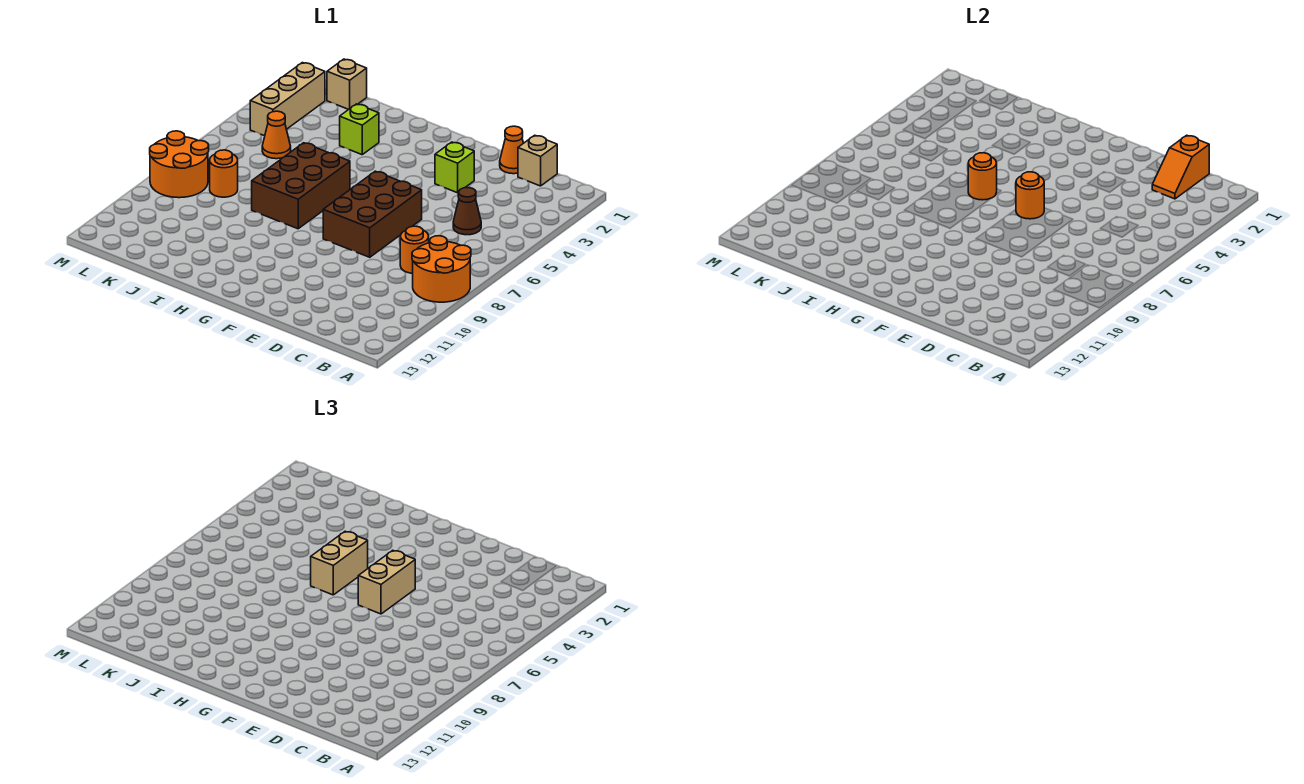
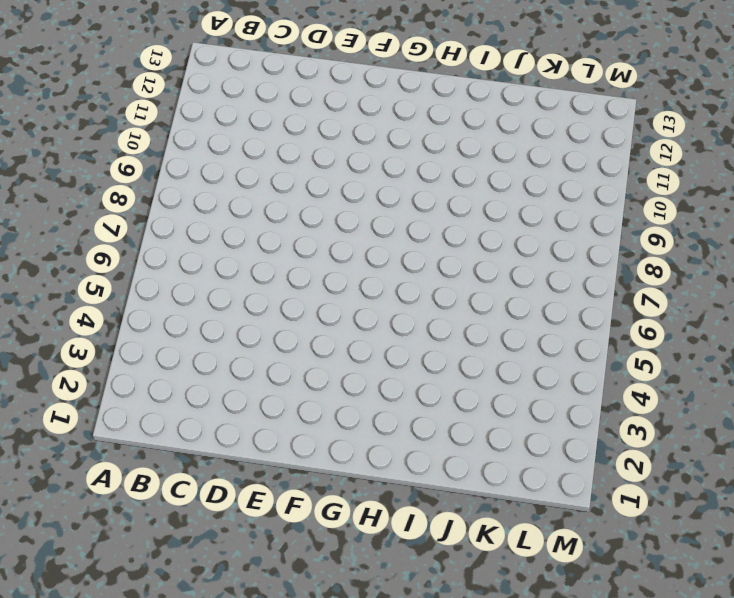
none -> orange 2x2 round brick [412,236,471,302]
none -> tan 1x1 brick [518,135,557,186]
none -> brown 1x1 cone [453,188,481,235]

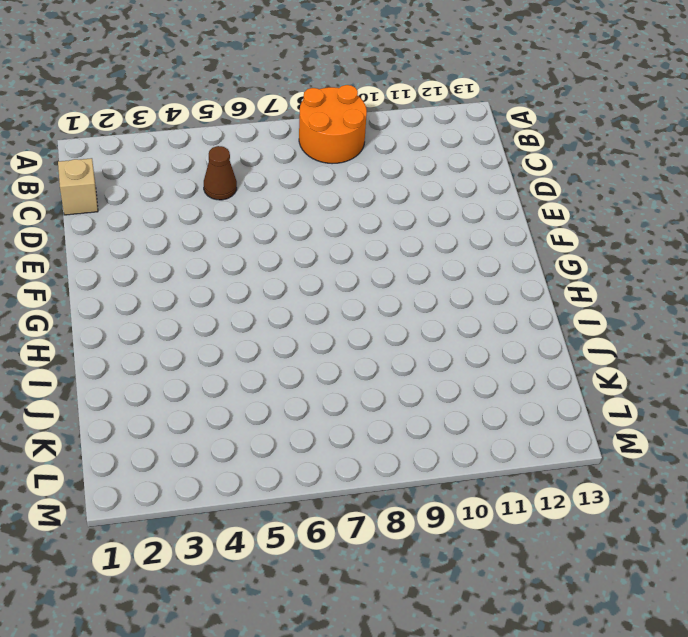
none -> orange 1x1 round brick [400,226,429,273]
none -> orange 1x1 cone [500,126,523,174]
none -> lime 1x1 brick [435,142,474,193]

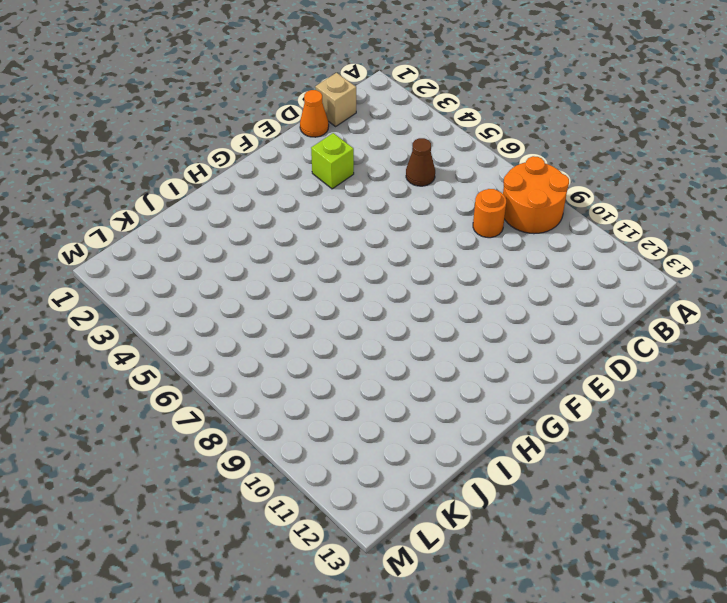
none -> brown 2x3 brick [323,171,422,257]
none -> brown 2x3 brick [252,143,350,229]
none -> lime 1x1 brick [340,104,379,155]

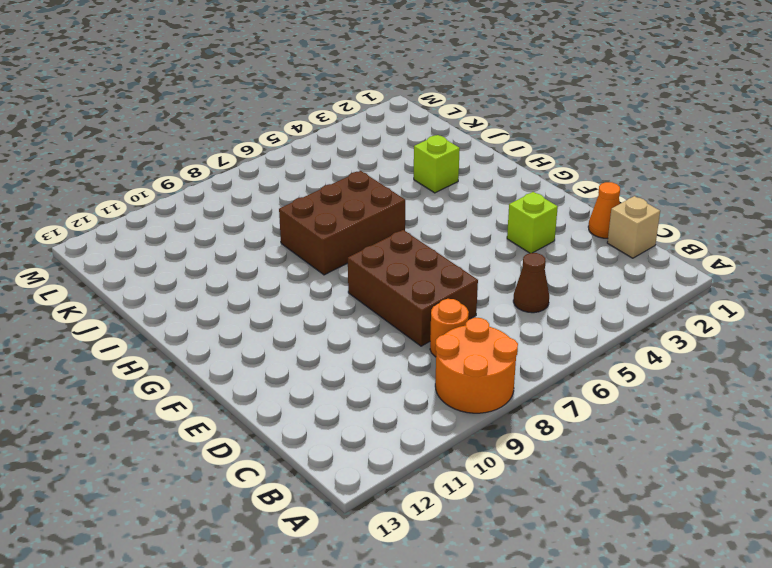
brown 2x3 brick [348,230,478,346] -> brown 2x3 brick turned to [323,171,422,257]
none -> tan 1x1 brick [327,59,367,109]
none -> orange 1x1 cone [262,111,291,159]
none -> orange 1x1 round brick [210,150,238,197]

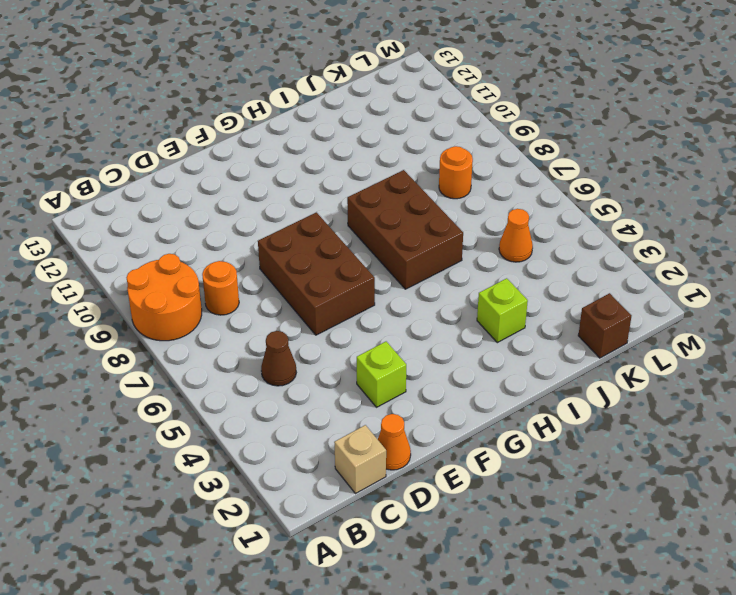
brown 1x1 brick [578,293,631,358] -> tan 1x1 brick [327,59,367,109]
none -> tan 1x3 brick [250,63,325,136]
none -> orange 2x2 round brick [150,131,209,198]
none -> orange 1x2 slope [1152,135,1209,199]

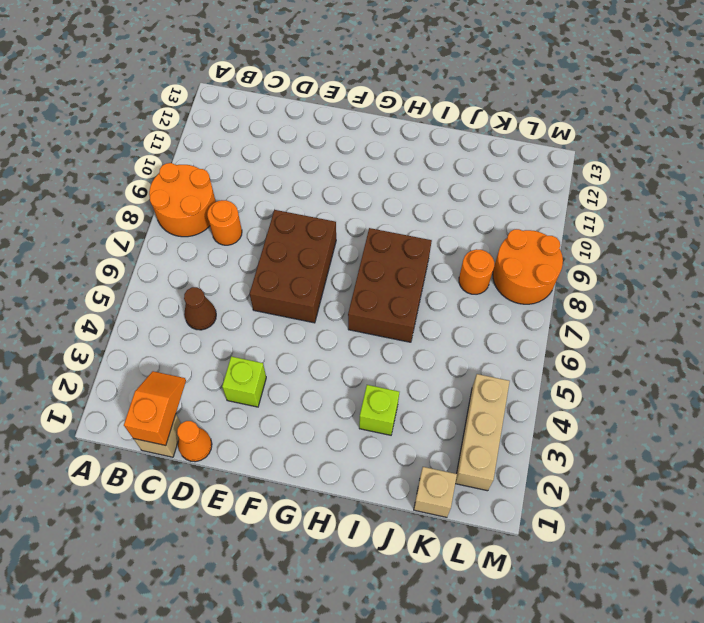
none -> orange 1x1 cone [262,111,291,159]
none -> orange 1x1 round brick [1016,172,1044,219]
none -> orange 1x1 round brick [968,153,997,200]

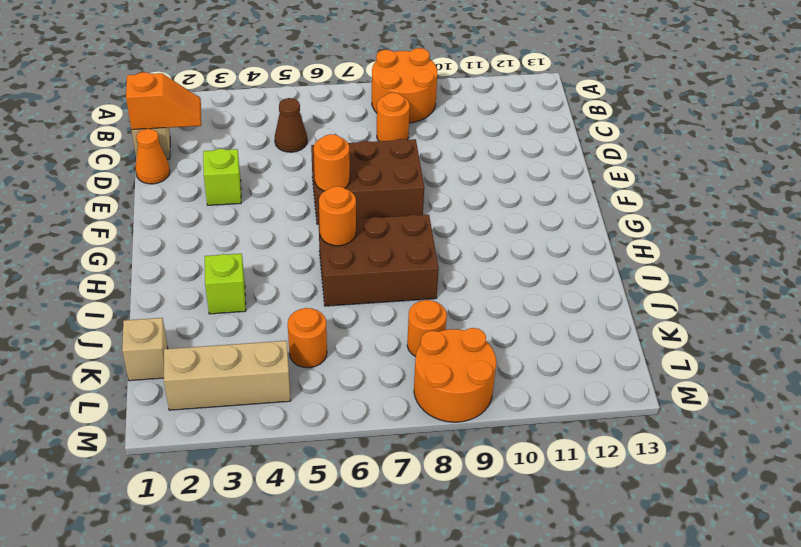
orange 1x1 round brick [288,308,327,368] -> orange 1x1 cone [262,111,291,159]
none -> tan 1x2 brick [358,550,415,614]
none -> tan 1x2 brick [311,531,368,595]

